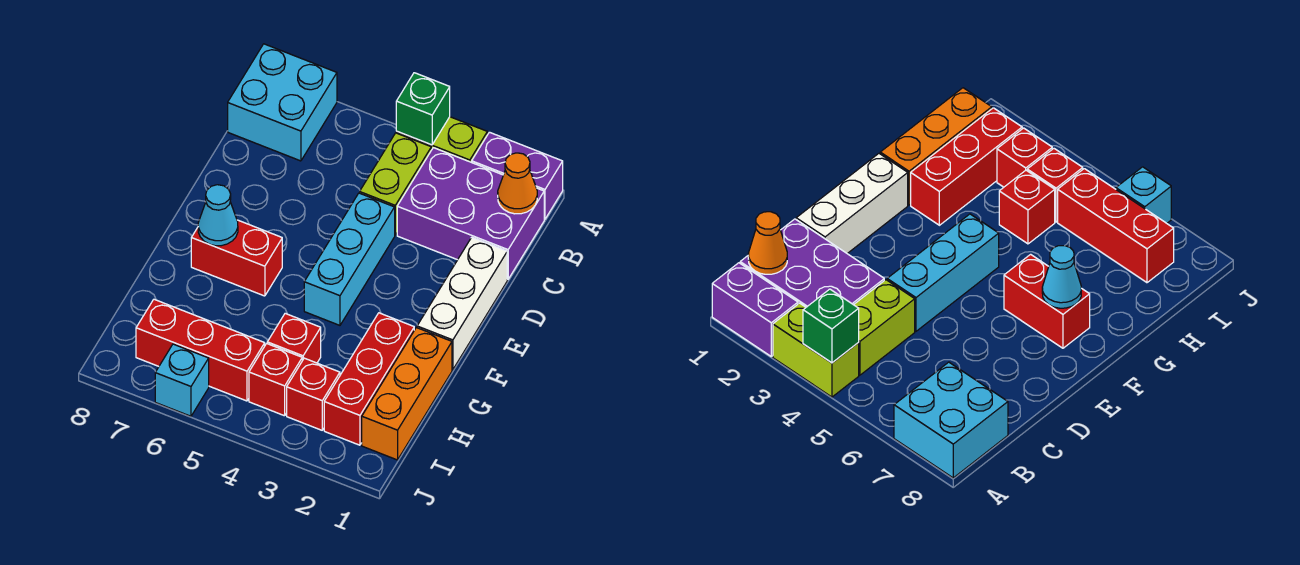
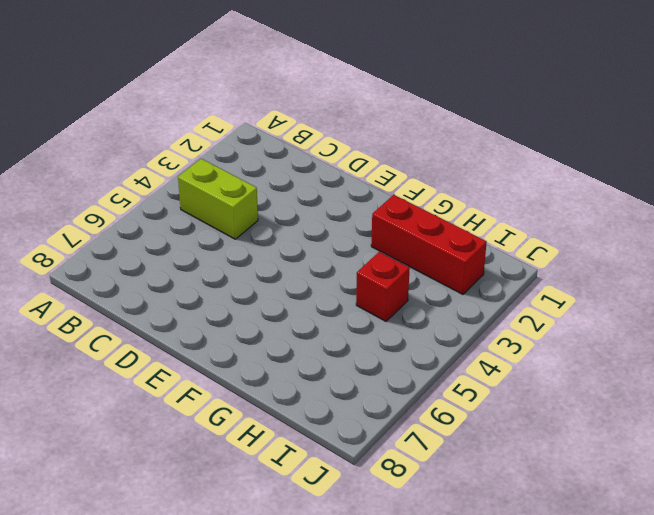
none -> purple 1x2 brick [472,132,563,219]
none -> lime 1x2 brick [396,117,487,162]
none -> cyan 2x2 brick [228,44,337,161]

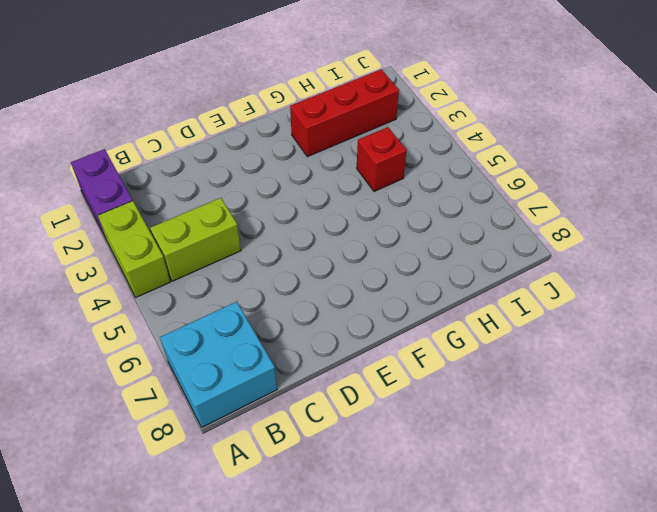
none -> purple 2x3 brick [397,148,544,279]
none -> white 1x3 brick [417,237,507,370]
none -> cyan 1x3 brick [304,193,395,325]

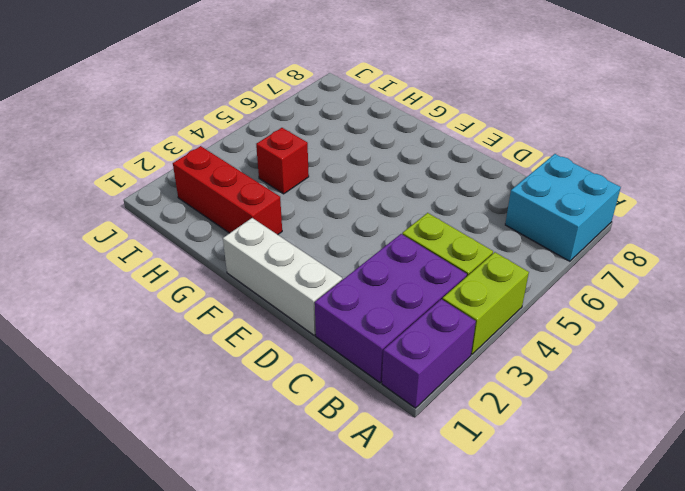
none -> cyan 1x3 brick [304,193,395,325]
none -> red 1x2 brick [191,220,282,296]
none -> orange 1x3 brick [362,328,452,460]

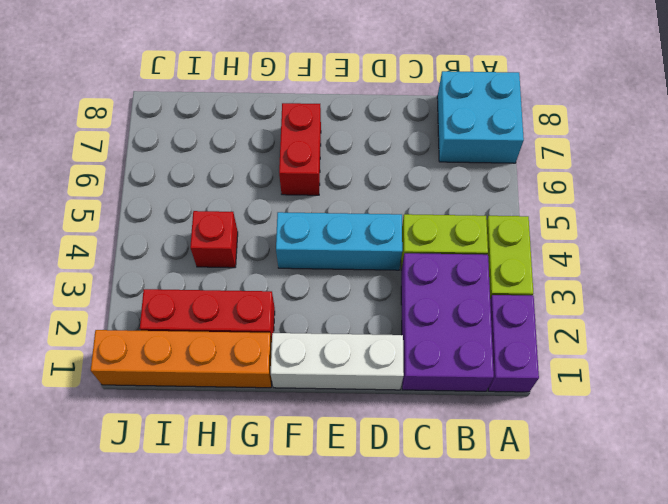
orange 1x4 brick [91,330,272,388] -> orange 1x3 brick [362,328,452,460]
none -> red 1x1 brick [287,358,340,430]
none -> red 1x1 brick [249,344,302,416]
none -> red 1x3 brick [136,299,265,401]

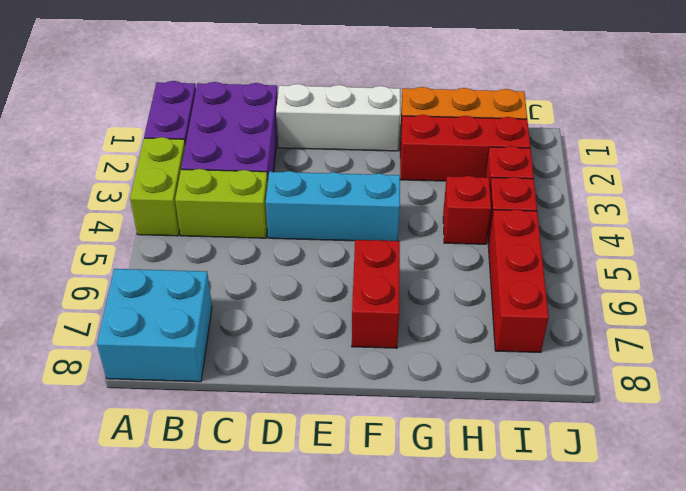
none -> cyan 1x1 brick [155,344,209,416]
none -> green 1x1 brick [396,73,450,145]
none -> orange 1x1 cone [498,153,537,214]

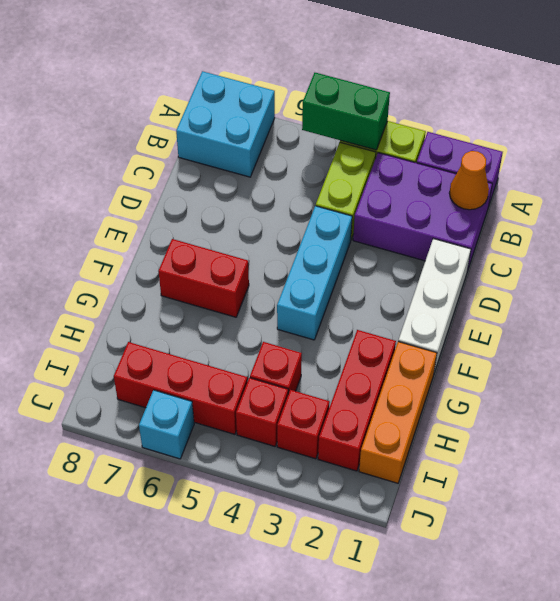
green 1x2 brick [302,73,390,150] -> green 1x1 brick [396,73,450,145]
none -> cyan 1x1 cone [198,185,238,246]

